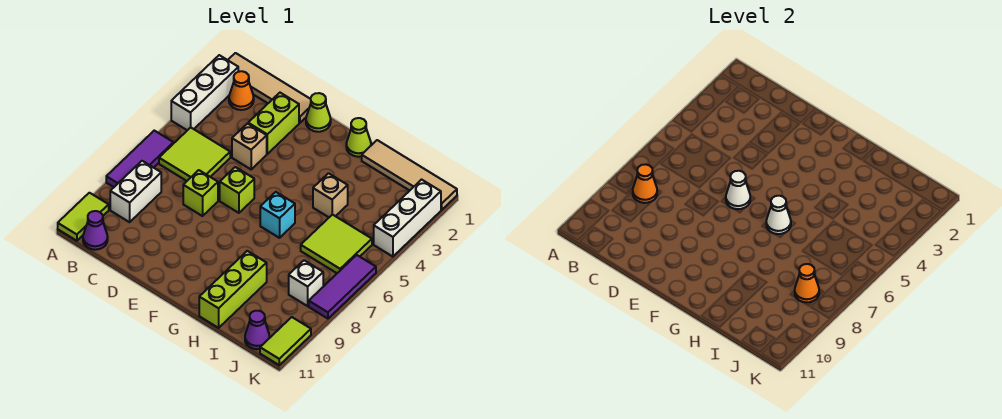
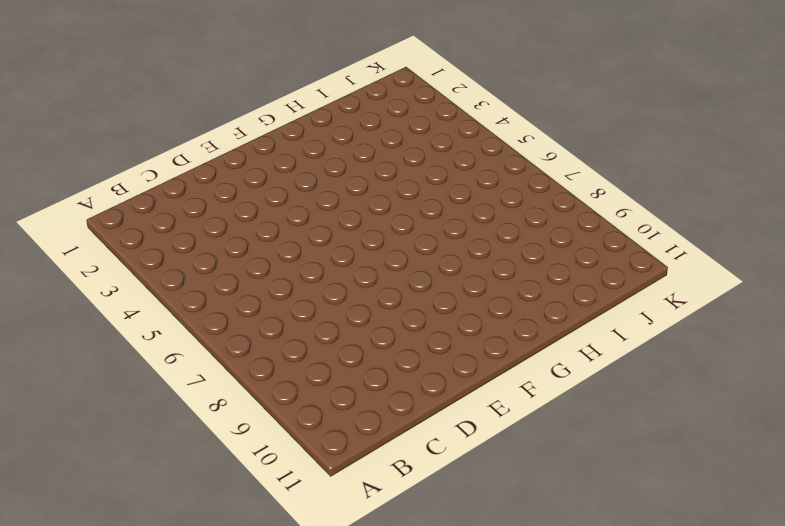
none -> tan 1x4 tile [228,53,311,123]
none -> white 1x3 brick [171,55,238,130]
none -> purple 1x3 tile [106,131,174,187]

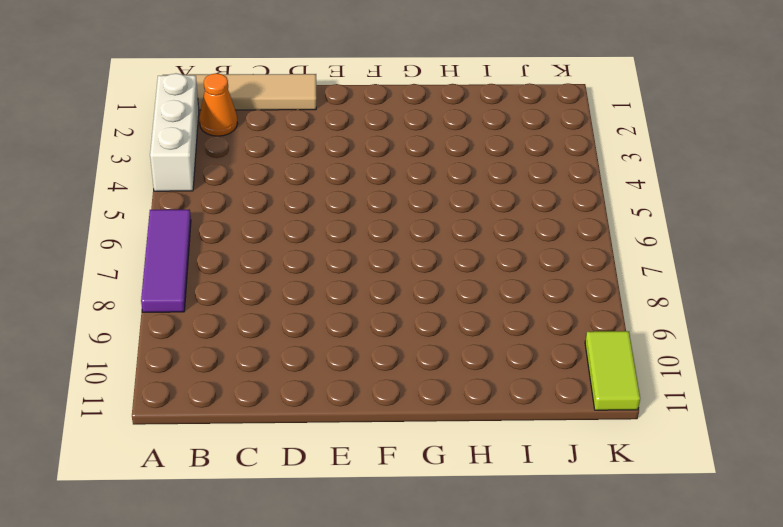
none -> lime 1x2 tile [58,193,109,241]
none -> lime 2x2 tile [159,128,230,181]
none -> white 1x2 brick [110,161,161,222]

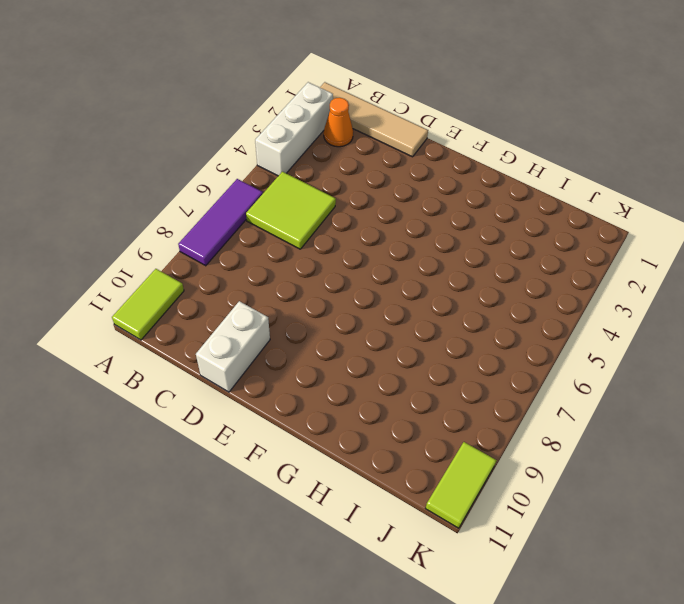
white 1x2 brick [196,301,270,392] -> white 1x2 brick moved to [110,161,161,222]
none -> purple 1x1 cone [83,211,108,250]
none -> lime 1x2 brick [248,93,299,154]
none -> tan 1x1 brick [232,124,267,169]

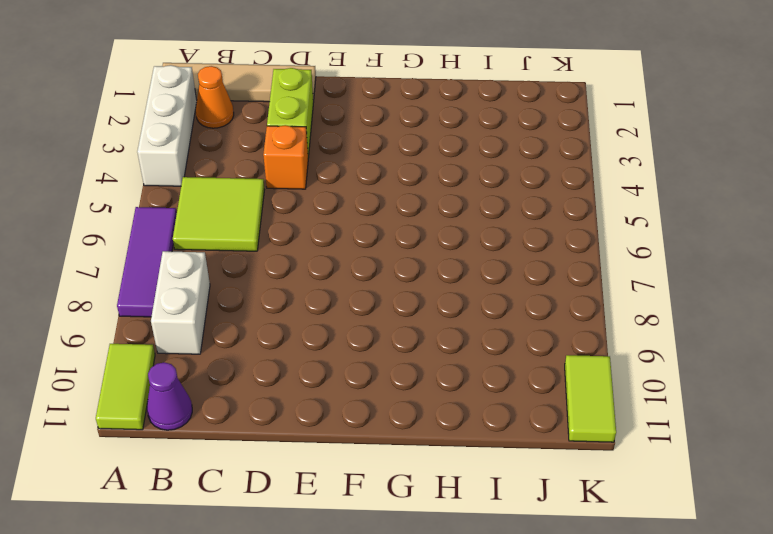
orange 1x1 brick [263,125,308,189] -> tan 1x1 brick [232,124,267,169]
none -> lime 1x1 brick [183,170,218,216]
none -> lime 1x1 cone [306,93,331,132]
none -> lime 1x1 brick [220,167,254,213]

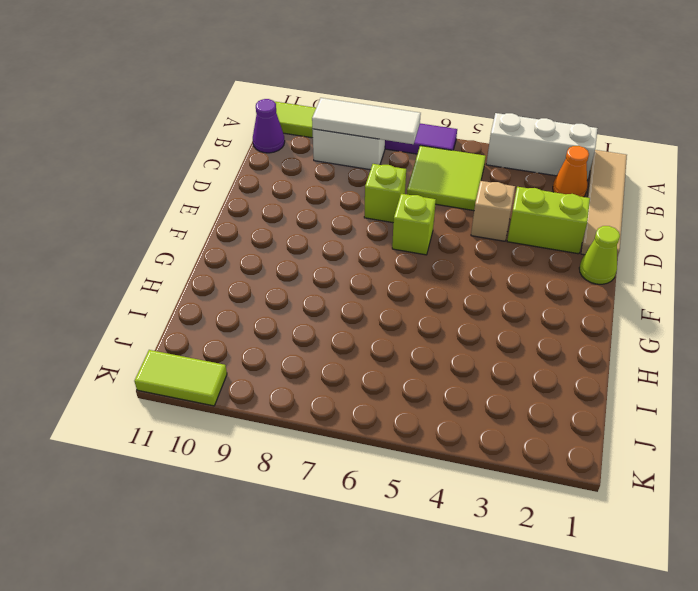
white 1x3 tile [312,98,421,144] -> orange 1x1 cone [633,164,657,203]
none -> lime 1x1 cone [346,118,371,157]
none -> cyan 1x1 brick [260,192,295,238]
none -> tan 1x4 tile [362,140,457,210]

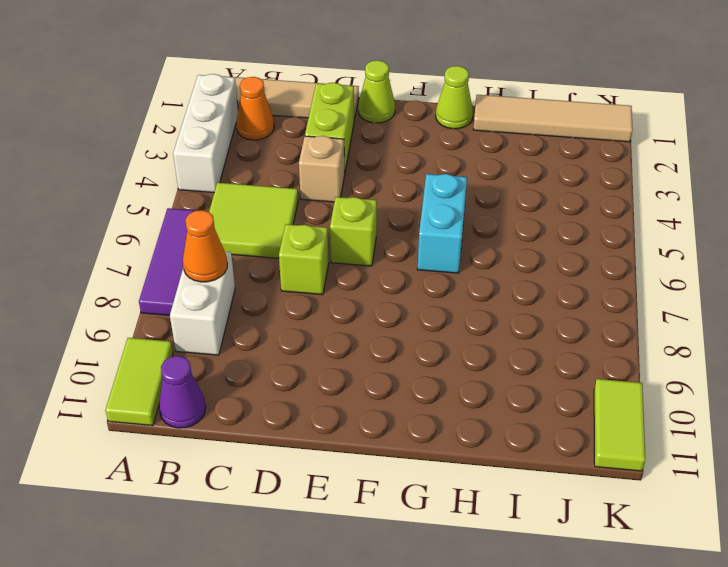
cyan 1x2 brick [418,174,467,273] -> cyan 1x1 brick [260,192,295,238]
none -> tan 1x1 brick [313,173,348,217]
none -> lime 1x3 brick [199,251,267,328]
none -> lime 2x2 tile [301,214,372,273]

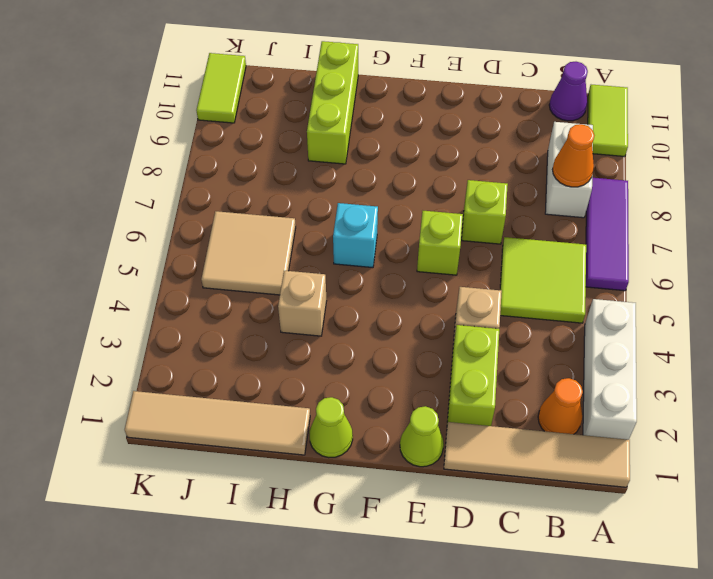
tan 2x2 tile [201,211,296,295] -> lime 2x2 tile [301,214,372,273]
none -> white 1x1 brick [289,260,323,306]
none -> purple 1x1 cone [245,311,270,349]
none -> white 1x3 brick [374,180,441,257]

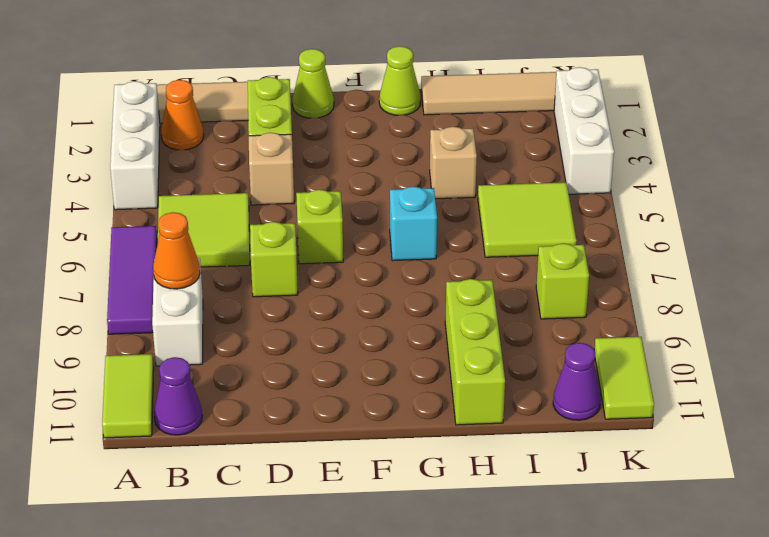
lime 1x1 brick [536,243,589,319] -> white 1x1 brick [289,260,323,306]
none -> purple 1x3 tile [309,255,376,319]
none -> white 1x1 cone [726,171,750,209]
none -> white 1x1 cone [766,196,791,234]

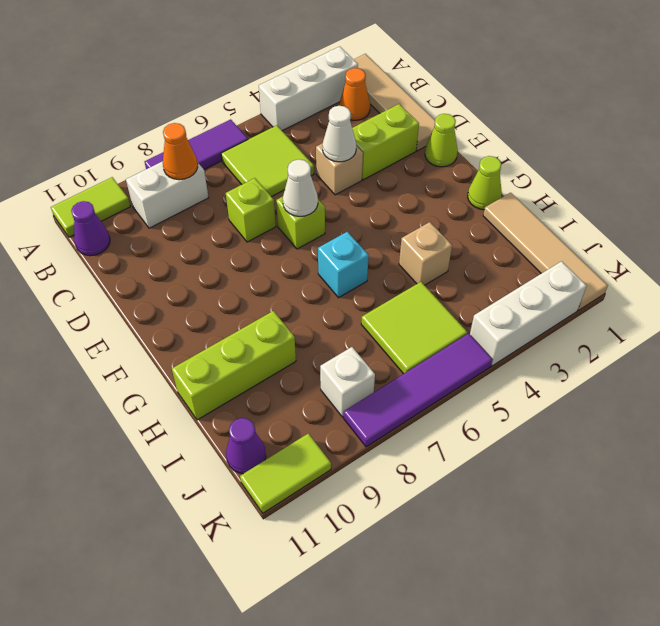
white 1x1 cone [322,106,356,162] -> white 1x1 cone moved to [766,196,791,234]
purple 1x4 tile [344,333,493,447] -> purple 1x3 tile [309,255,376,319]
none -> orange 1x1 cone [795,264,819,302]

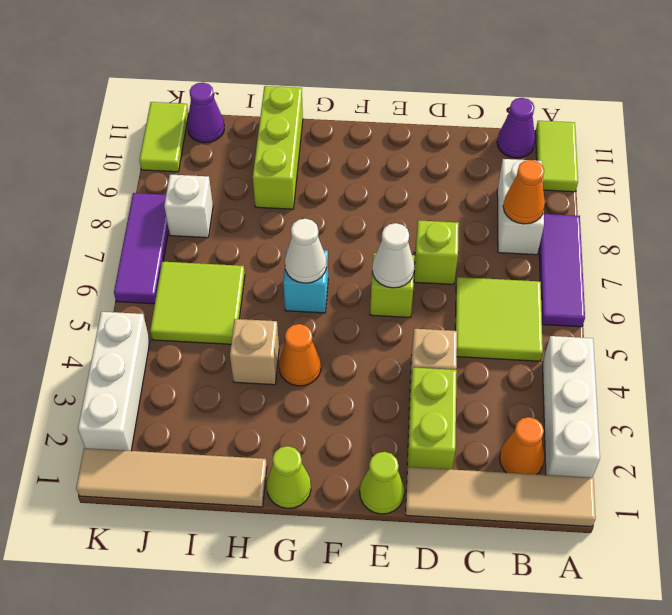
orange 1x1 cone [279,324,321,386] -> orange 1x1 cone moved to [795,264,819,302]

